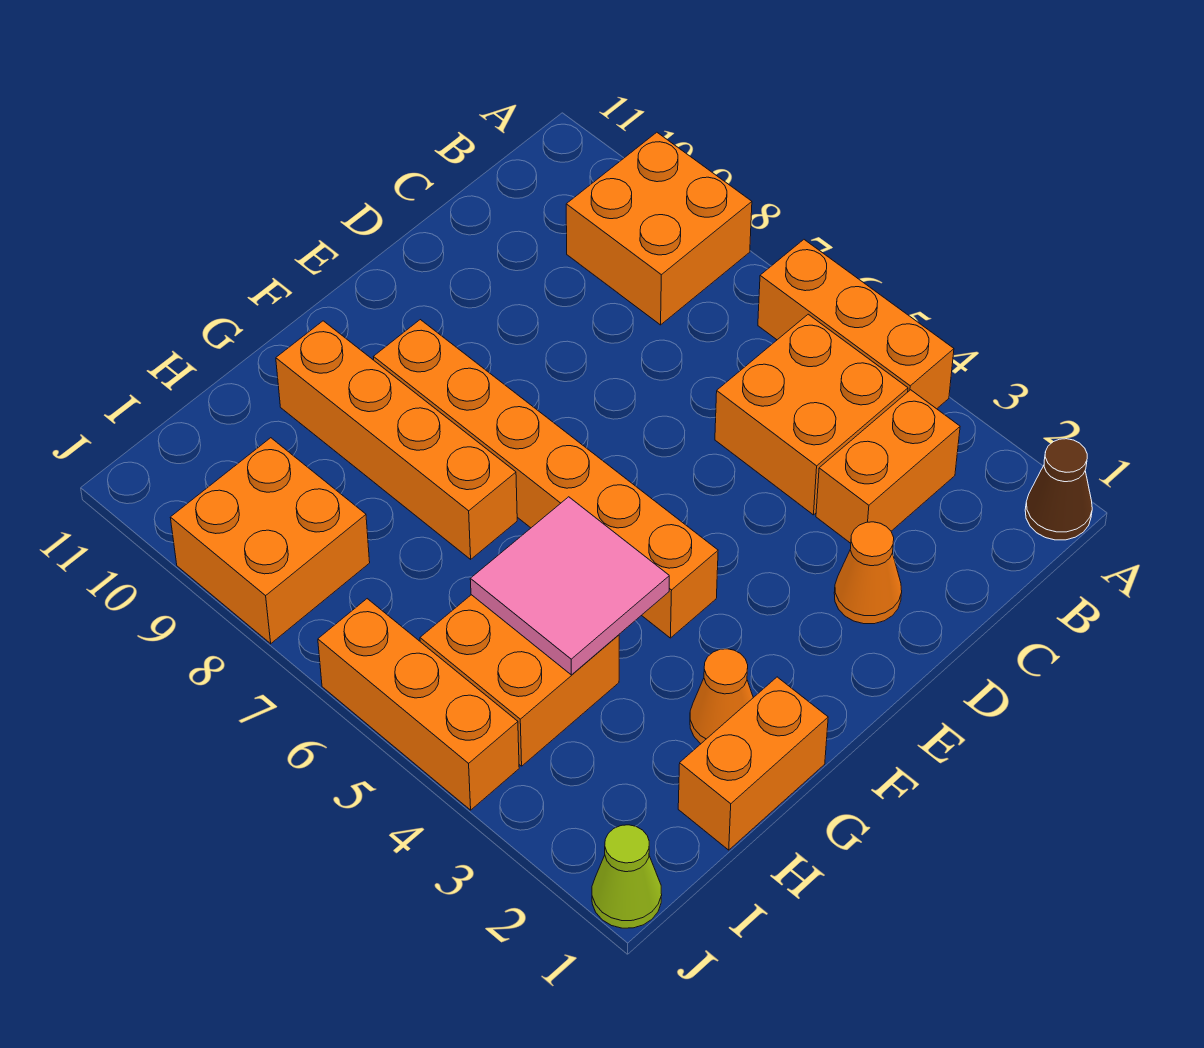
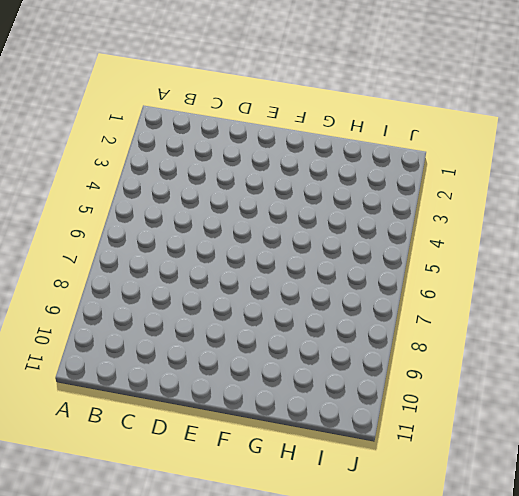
none -> brown 1x1 cone [1025,439,1092,540]
none -> orange 1x3 brick [758,240,954,409]
none -> orange 2x2 brick [566,132,752,325]

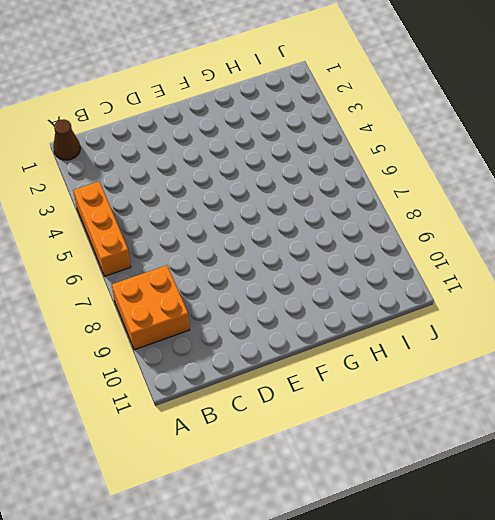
none -> orange 1x2 brick [816,390,960,543]
none -> orange 2x2 brick [715,314,908,515]
none -> orange 1x1 cone [834,522,902,624]

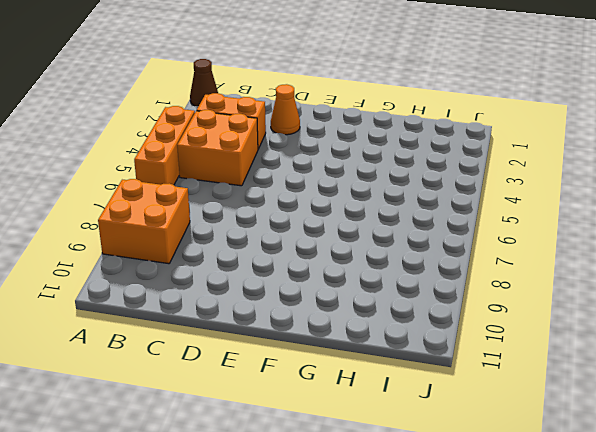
none -> orange 1x6 brick [374,320,718,638]
none -> orange 1x2 brick [678,677,828,850]
none -> orange 1x1 cone [690,649,753,744]

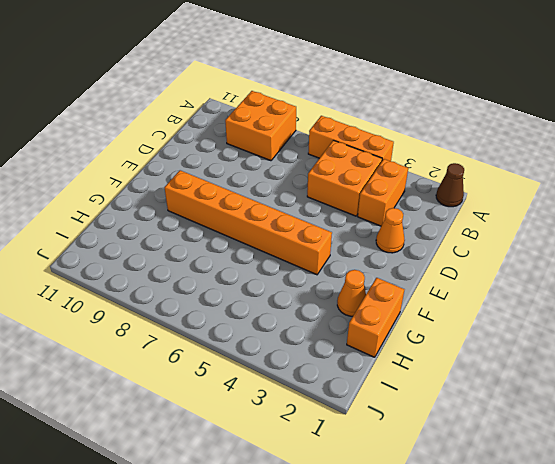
none -> orange 1x4 brick [276,321,517,559]
none -> orange 2x2 brick [420,595,619,766]
none -> orange 2x2 brick [170,438,370,644]

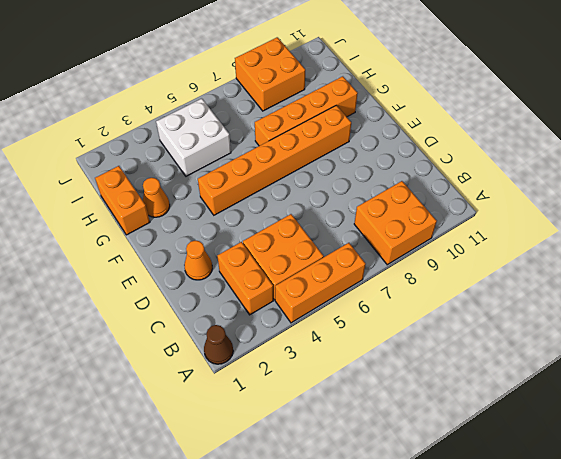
white 2x2 brick [156,99,231,176] -> orange 2x2 brick [420,595,619,766]
none -> lime 1x1 cone [592,825,662,928]
none -> orange 1x3 brick [318,599,519,810]
none -> pink 2x2 tile [470,497,669,675]

